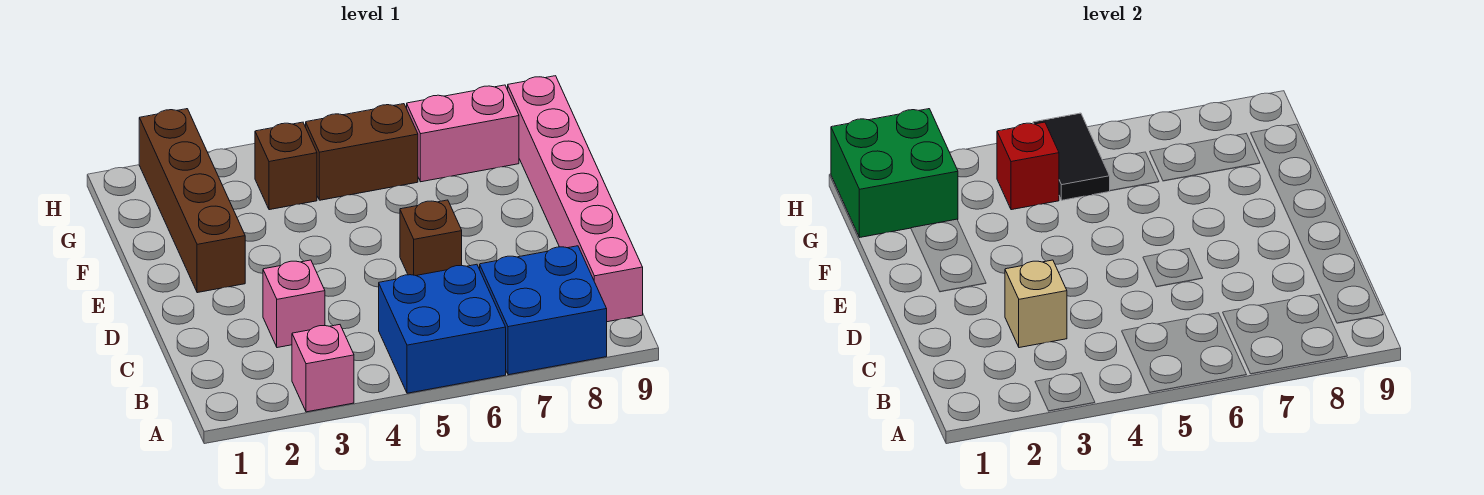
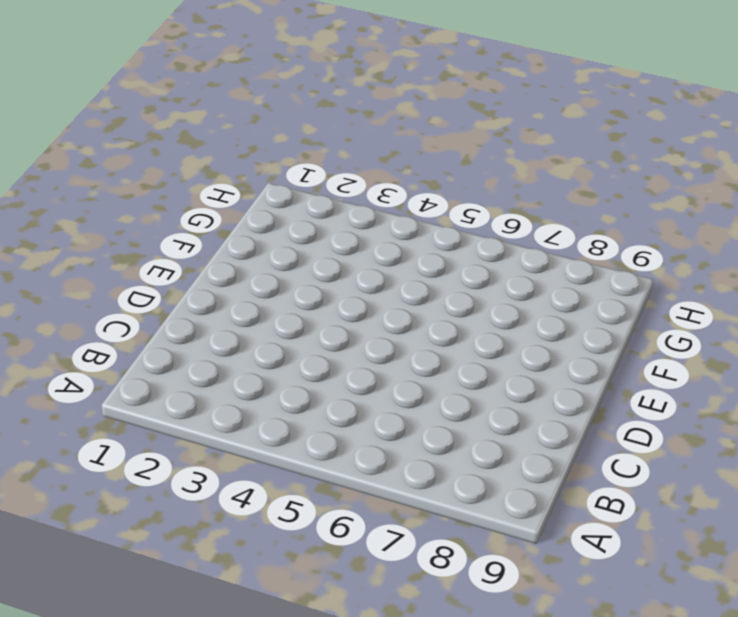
none -> pink 1x1 brick [292,325,354,412]
none -> blue 2x2 brick [379,264,506,393]
none -> blue 2x2 brick [480,246,607,375]

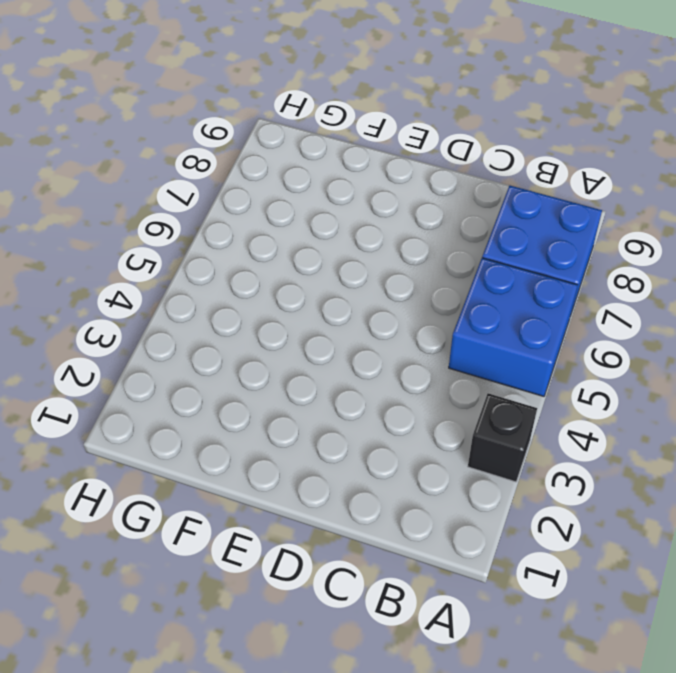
black 1x1 brick [468,393,537,482] -> pink 1x1 brick [292,325,354,412]
none -> pink 1x6 brick [508,76,643,322]
none -> pink 1x1 brick [263,260,325,348]
none -> brown 1x1 brick [400,200,462,276]

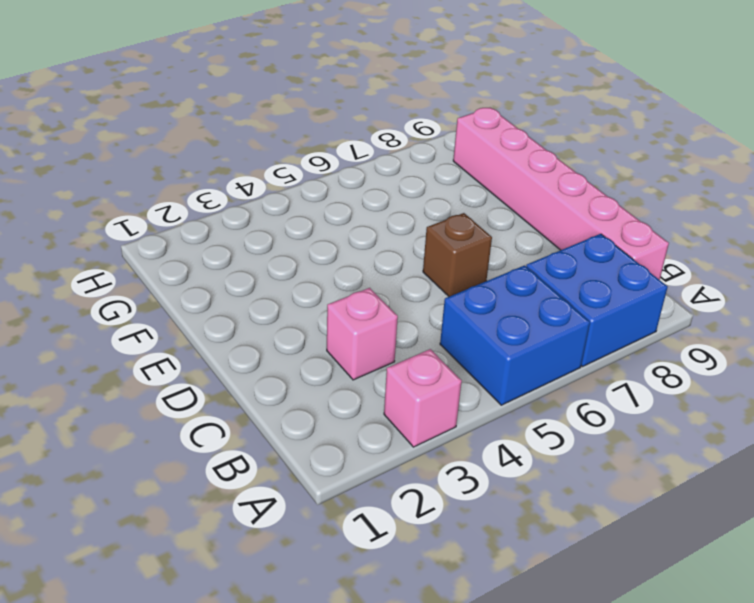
none -> brown 1x4 brick [139,109,245,293]
none -> brown 1x1 brick [255,122,317,210]
none -> brown 1x2 brick [306,104,418,200]

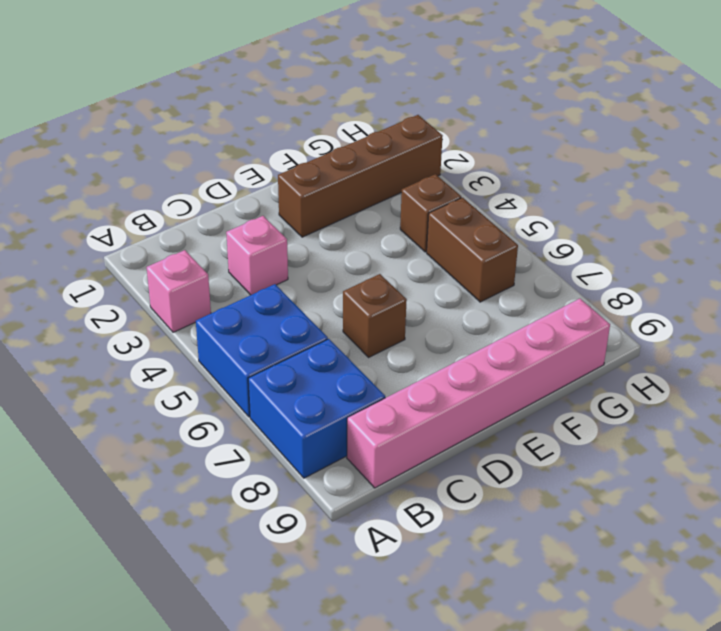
none -> pink 1x2 brick [407,85,519,182]
none -> tan 1x1 brick [1005,260,1067,348]
none -> green 2x2 brick [831,109,958,237]

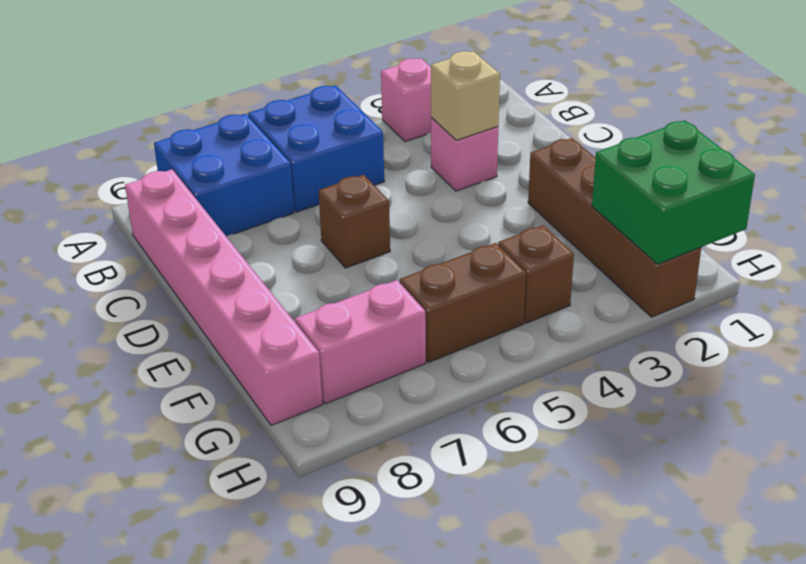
none -> red 1x1 brick [997,122,1059,210]
none -> black 1x2 tile [1033,113,1110,200]

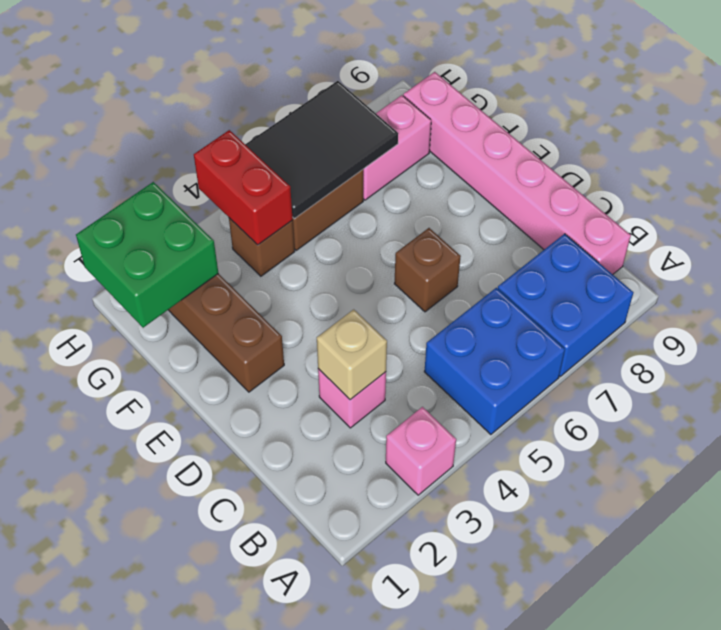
red 1x2 brick [194,130,293,245] -> red 1x1 brick [997,122,1059,210]
black 2x3 tile [245,81,398,219] -> black 1x2 tile [1033,113,1110,200]

